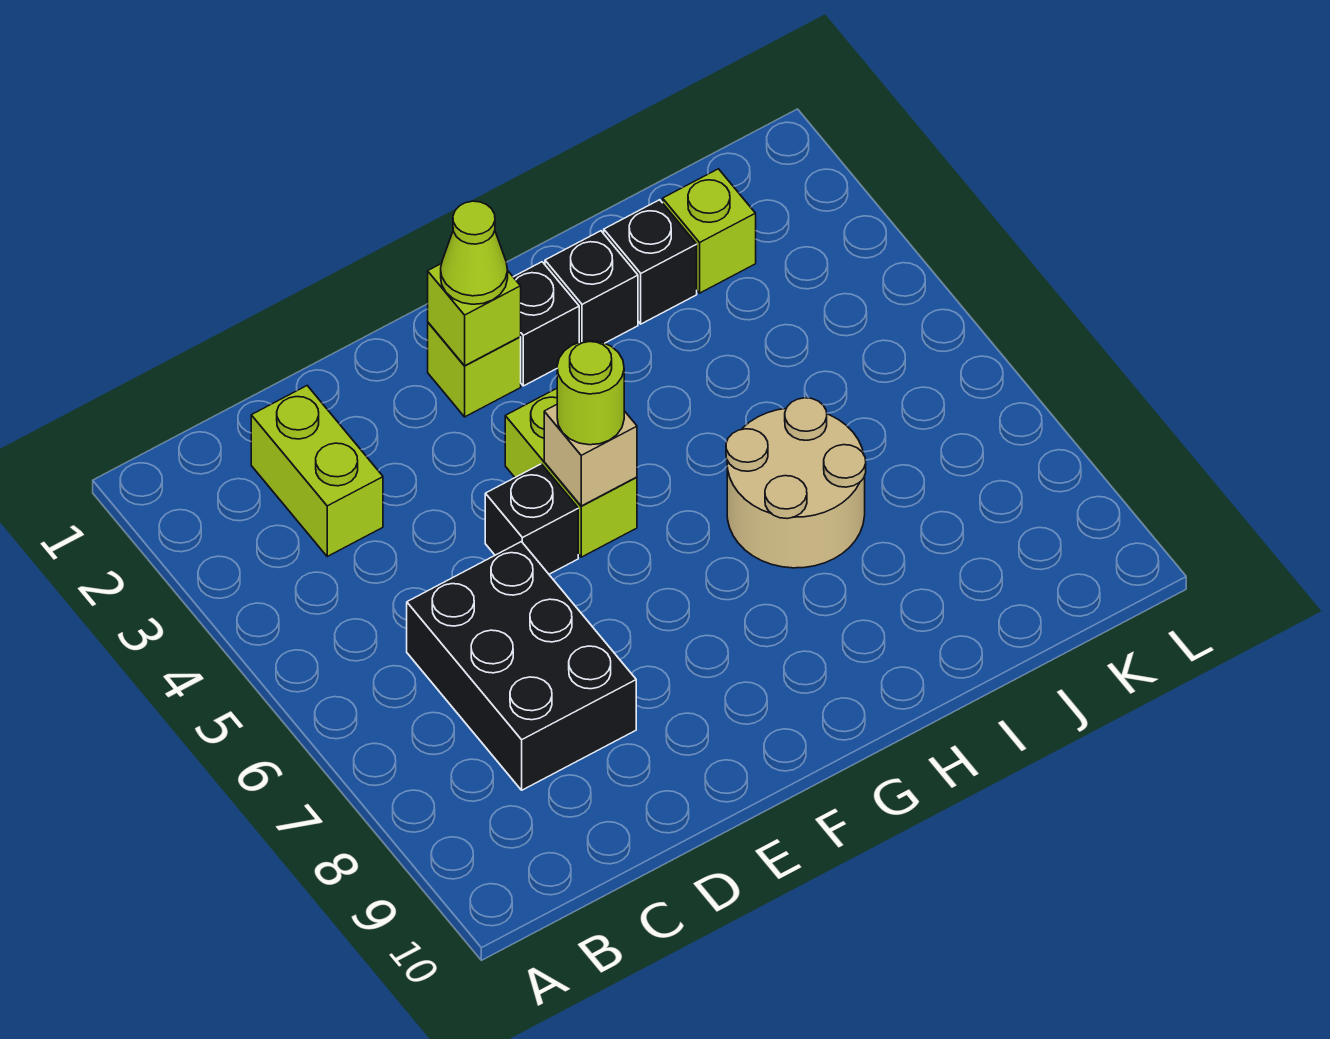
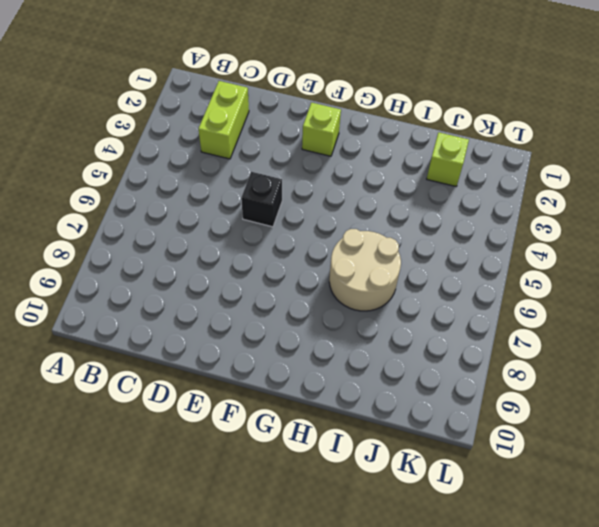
none -> black 2x3 brick [407,542,636,790]
none -> lime 1x2 brick [505,389,637,557]
none -> black 1x1 brick [514,262,579,386]

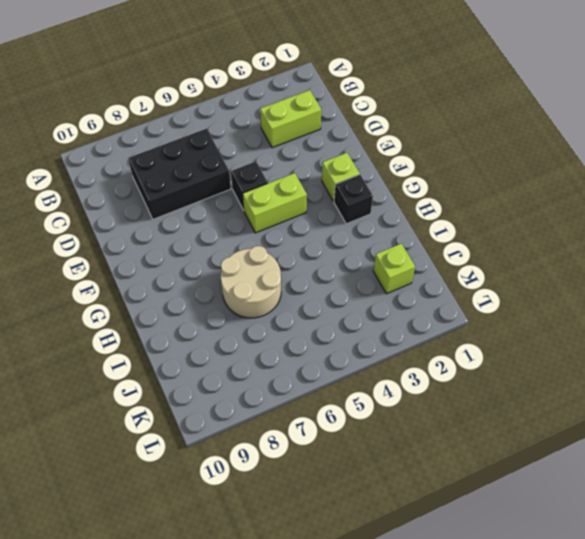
none -> black 1x1 brick [545,231,638,343]
none -> black 1x1 brick [604,200,697,324]
none -> lime 1x1 brick [428,263,521,366]

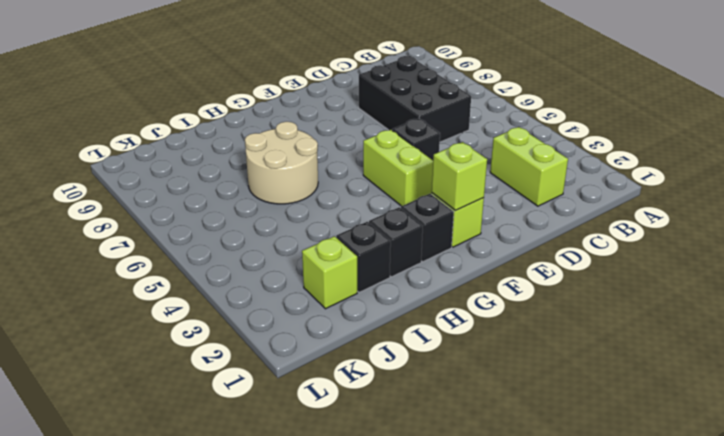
none -> tan 1x1 brick [544,405,637,506]
none -> lime 1x1 cone [441,201,508,304]
none -> lime 1x1 round brick [557,341,624,445]

